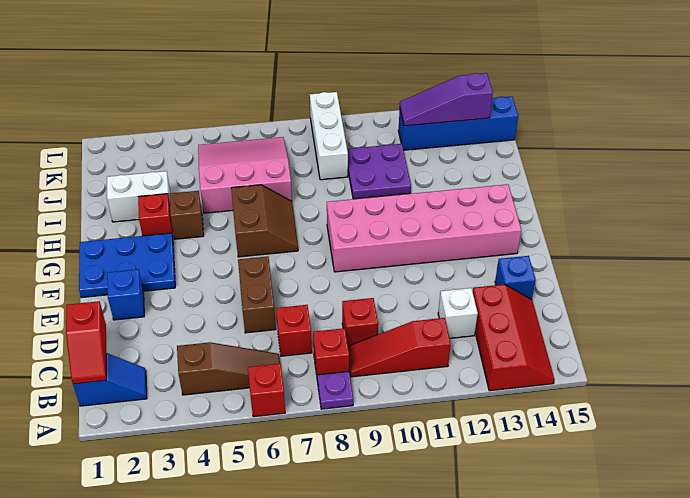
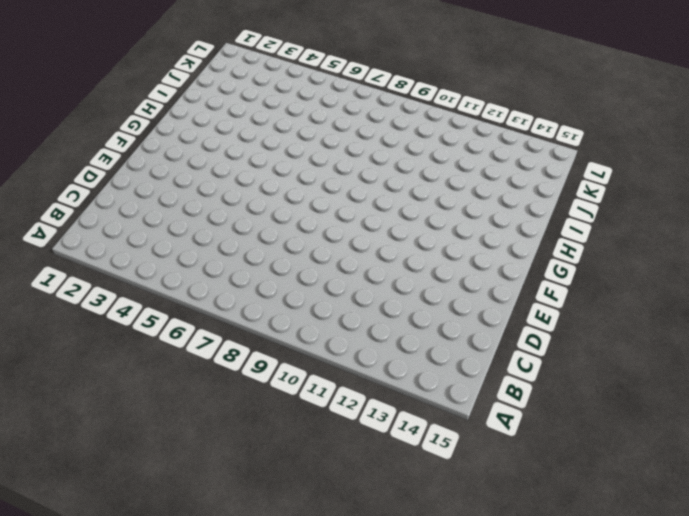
none -> red 1x1 brick [248,364,285,417]
none -> purple 1x1 plate [317,371,353,409]
none -> red 2x3 slope [473,284,555,391]

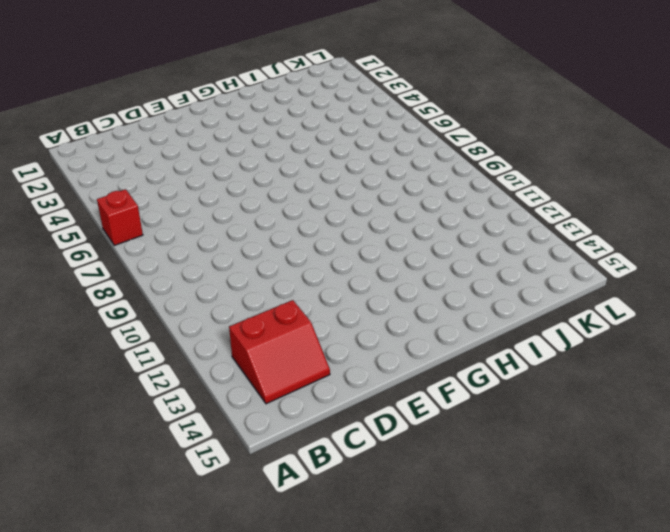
red 2x2 slope [229,300,330,404] -> red 2x3 slope [473,284,555,391]
none -> purple 1x1 plate [317,371,353,409]
none -> blue 1x2 slope [73,353,147,406]
none -> brown 1x3 slope [177,342,280,395]

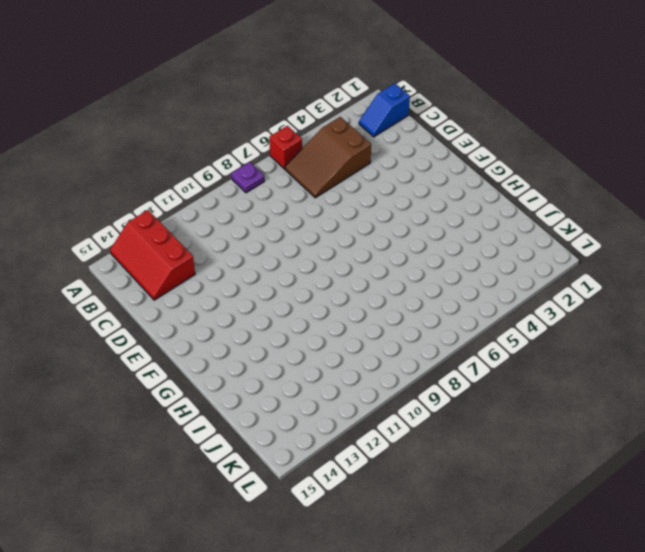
brown 2x3 slope [285,117,371,198] -> brown 1x3 slope [177,342,280,395]
none -> red 1x1 brick [313,328,349,375]
none -> red 1x3 slope [348,318,451,377]
none -> red 1x1 brick [276,305,312,356]

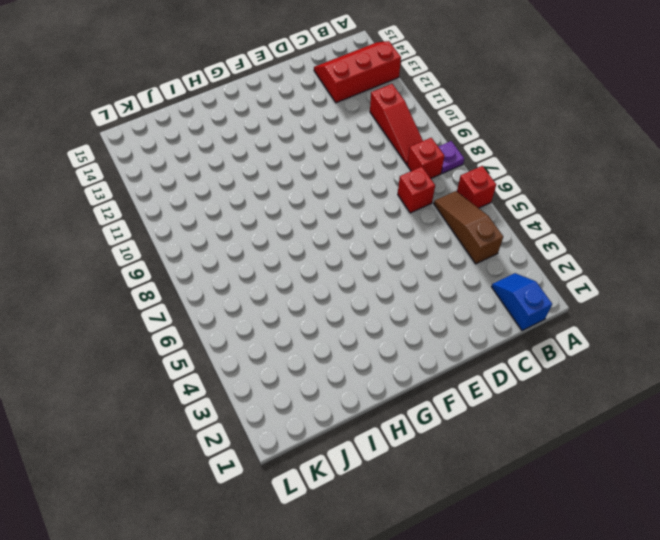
none -> red 1x1 brick [342,298,378,346]
none -> white 1x1 brick [438,288,478,338]
none -> brown 1x2 brick [238,256,276,333]

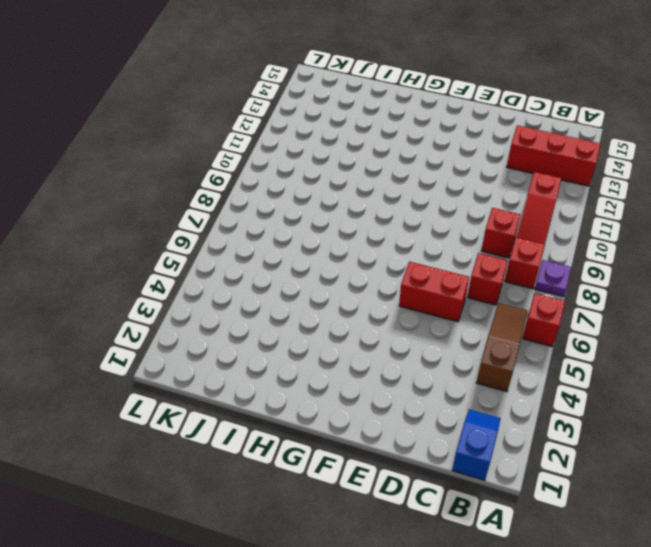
red 1x2 brick [399,262,469,322] -> brown 1x2 brick [238,256,276,333]
none -> white 1x1 brick [438,288,478,338]
none -> blue 1x1 brick [495,256,536,300]
none -> blue 1x1 brick [107,269,144,320]

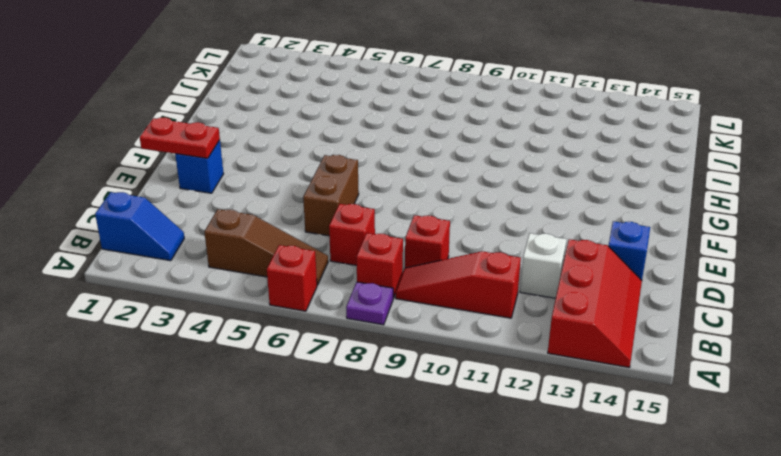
red 1x2 plate [140,118,220,158] -> none
none -> blue 2x3 plate [79,233,175,298]
none -> pink 2x6 brick [327,184,521,272]
none -> brown 2x2 slope [231,185,298,257]

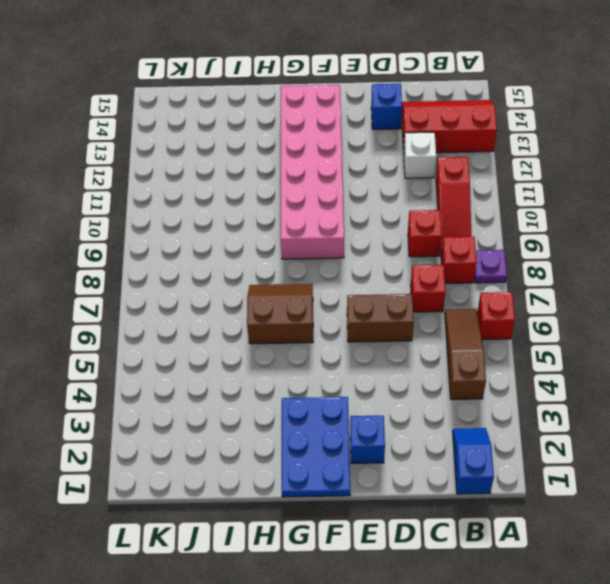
none -> red 1x1 brick [138,194,173,237]
none -> brown 1x1 brick [169,191,204,239]
none -> white 1x2 brick [107,171,170,222]

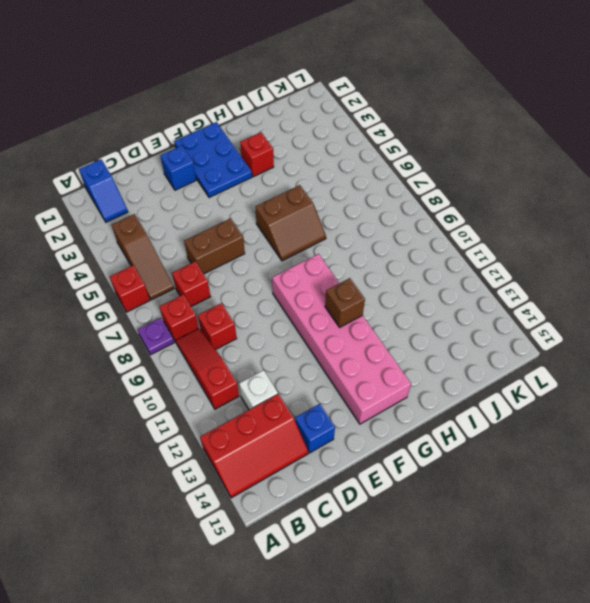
brown 1x1 brick [325,278,365,327] -> brown 1x1 brick moved to [169,191,204,239]
none -> white 1x2 brick [107,171,170,222]
none -> pink 3x3 slope [198,137,292,213]
none -> purple 2x2 plate [347,144,411,199]

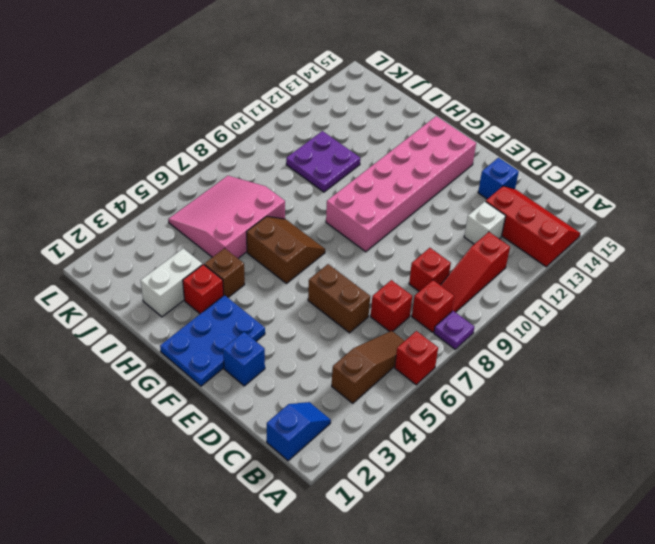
none -> white 1x3 brick [310,92,348,180]
none -> blue 1x4 brick [398,96,518,150]
none -> red 1x2 slope [66,301,106,384]

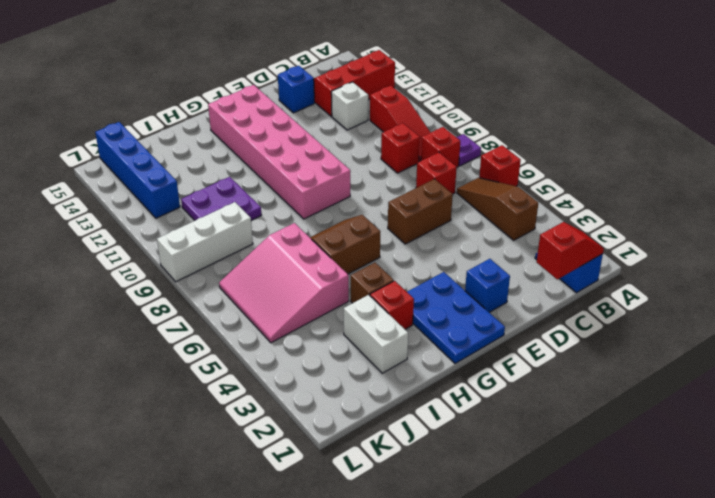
none -> purple 1x3 slope [400,73,493,126]

